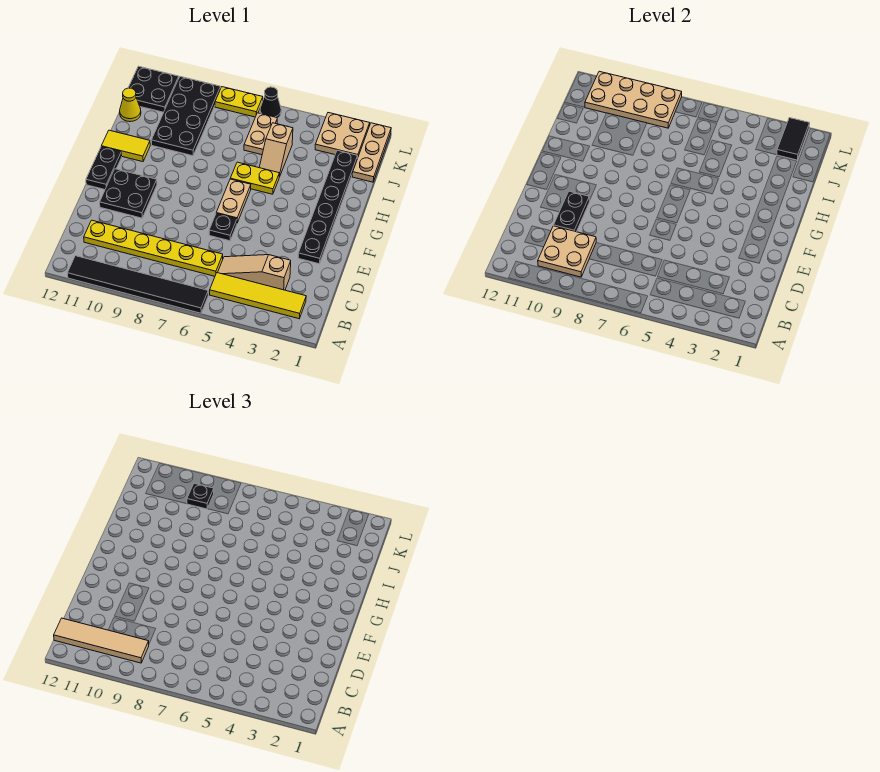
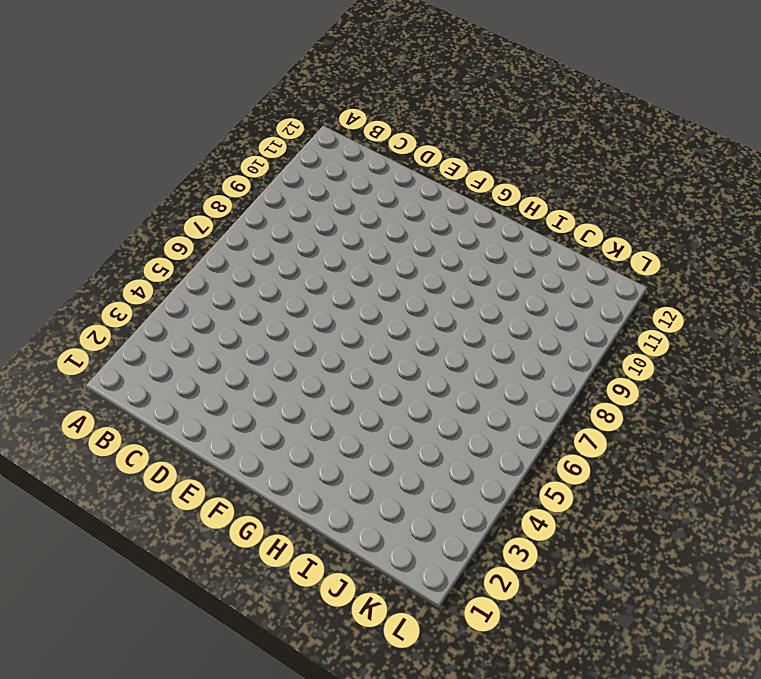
none -> black 1x6 tile [68,256,208,313]
none -> yellow 1x4 tile [210,273,306,319]
none -> tan 1x3 slope [218,255,291,290]

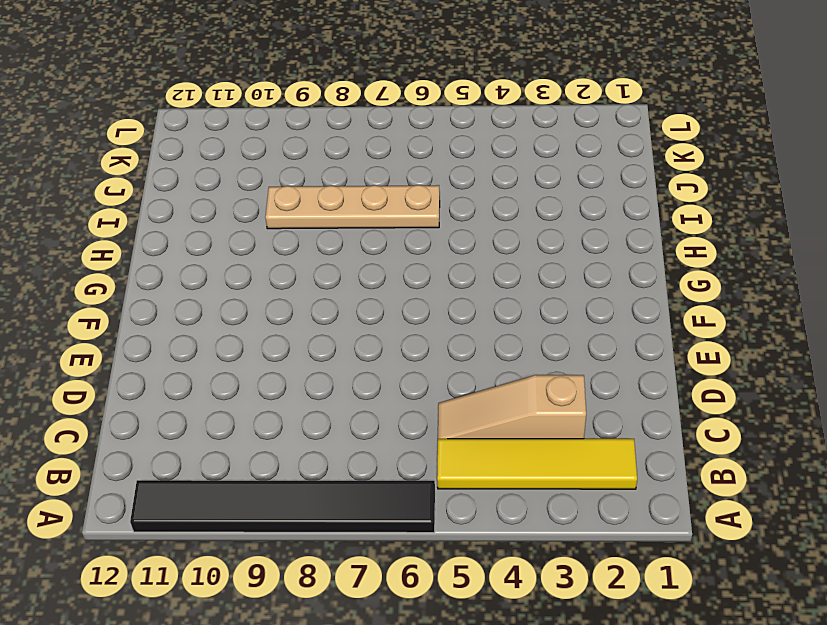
tan 1x4 plate [265,185,440,229] -> black 2x4 plate [151,77,221,156]
none -> yellow 1x6 plate [84,220,223,276]
none -> black 1x6 plate [298,150,358,264]
none -> black 1x1 plate [209,214,237,241]

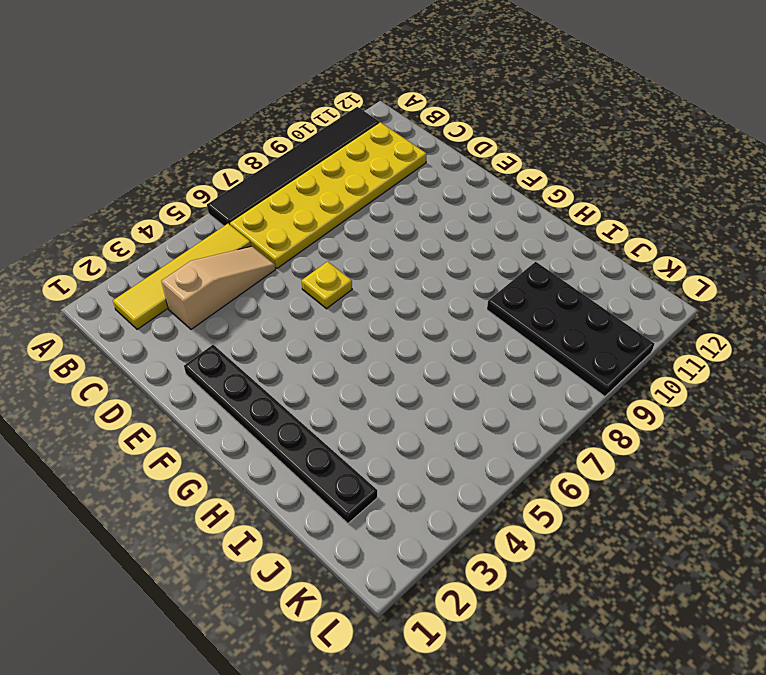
yellow 2x6 plate [230,122,427,268] -> yellow 1x6 plate [84,220,223,276]
yellow 1x1 plate [302,262,352,309] -> black 1x1 plate [209,214,237,241]
none -> black 2x2 plate [100,169,157,218]
none -> tan 1x2 plate [216,179,251,223]
none -> black 1x2 plate [86,147,122,190]

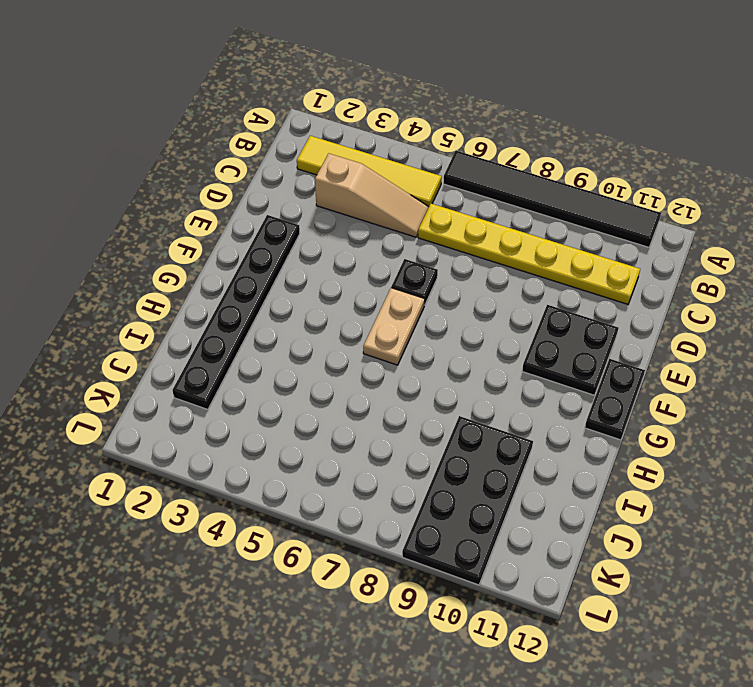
none -> yellow 1x2 plate [230,162,279,194]
none -> yellow 1x2 tile [101,130,150,162]
none -> tan 1x2 slope [259,123,293,177]

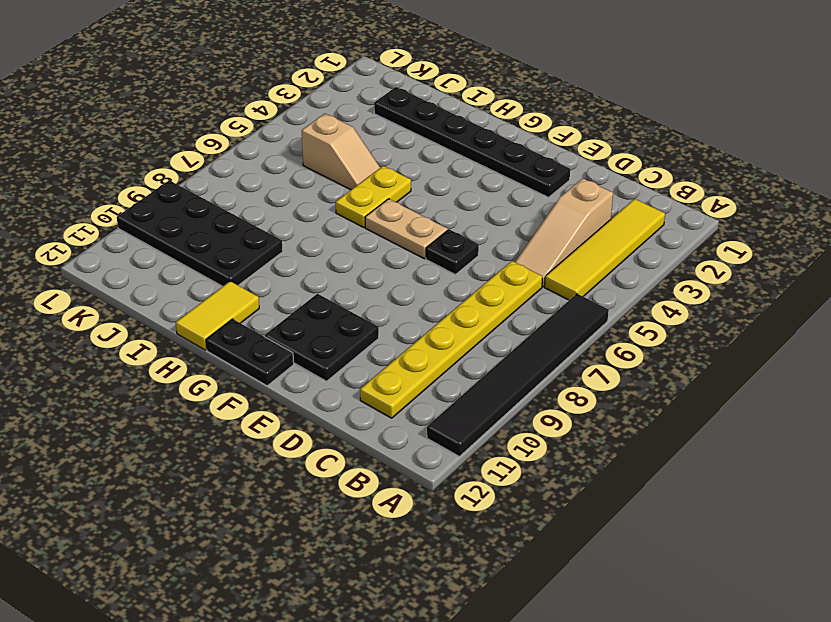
none -> tan 1x3 plate [352,123,391,182]
none -> tan 1x2 plate [244,113,278,155]
none -> yellow 1x1 cone [120,88,141,122]

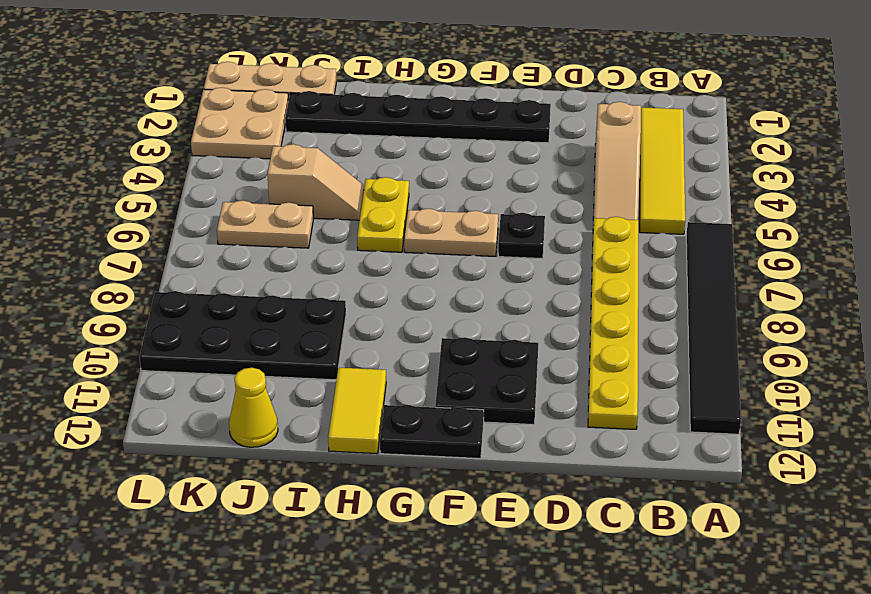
none -> black 2x2 plate [128,66,179,112]
none -> black 1x1 cone [260,87,281,118]
none -> yellow 1x2 plate [215,87,263,117]

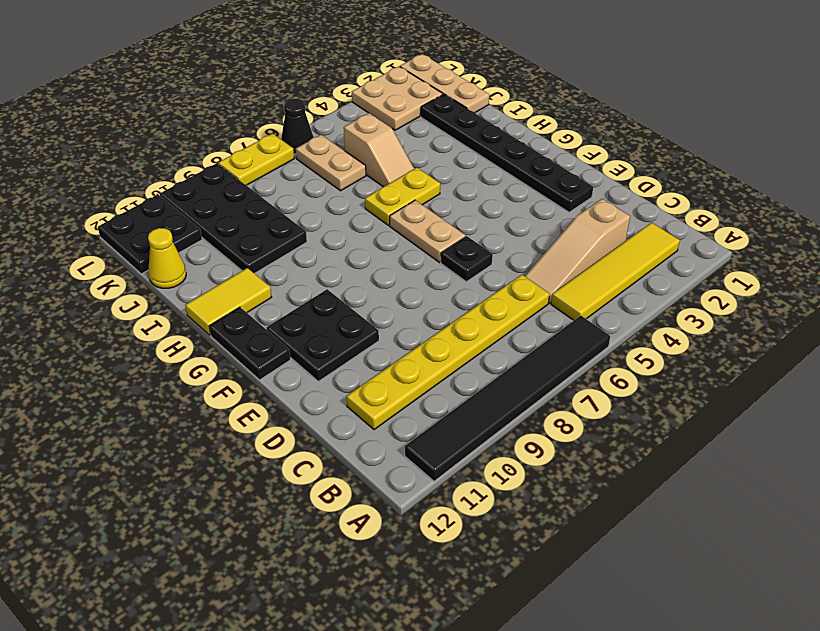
none -> tan 2x2 plate [538,226,596,277]
none -> black 1x2 plate [554,191,590,232]
none -> black 1x2 tile [777,118,810,160]

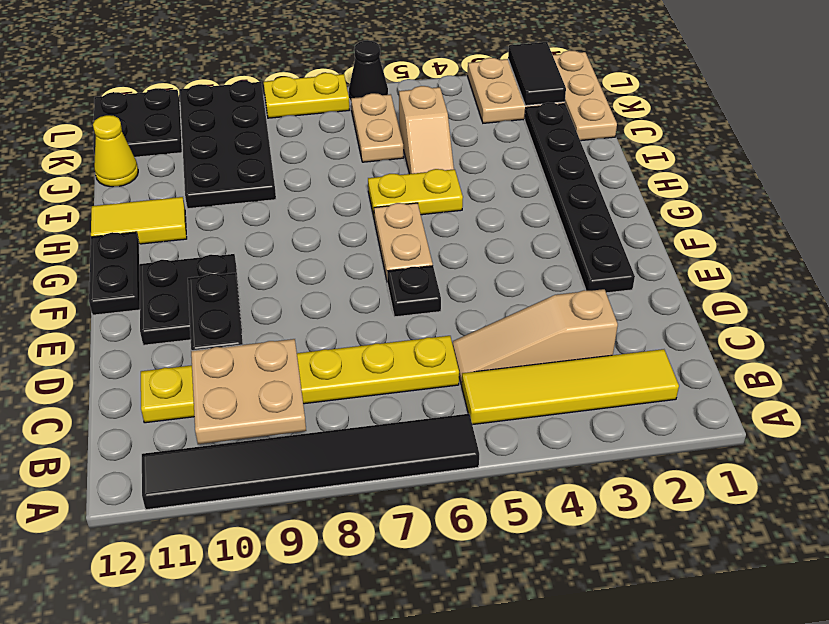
none -> tan 2x4 plate [585,71,682,128]
none -> tan 1x4 tile [54,618,149,663]
none -> black 1x1 plate [187,483,214,509]

